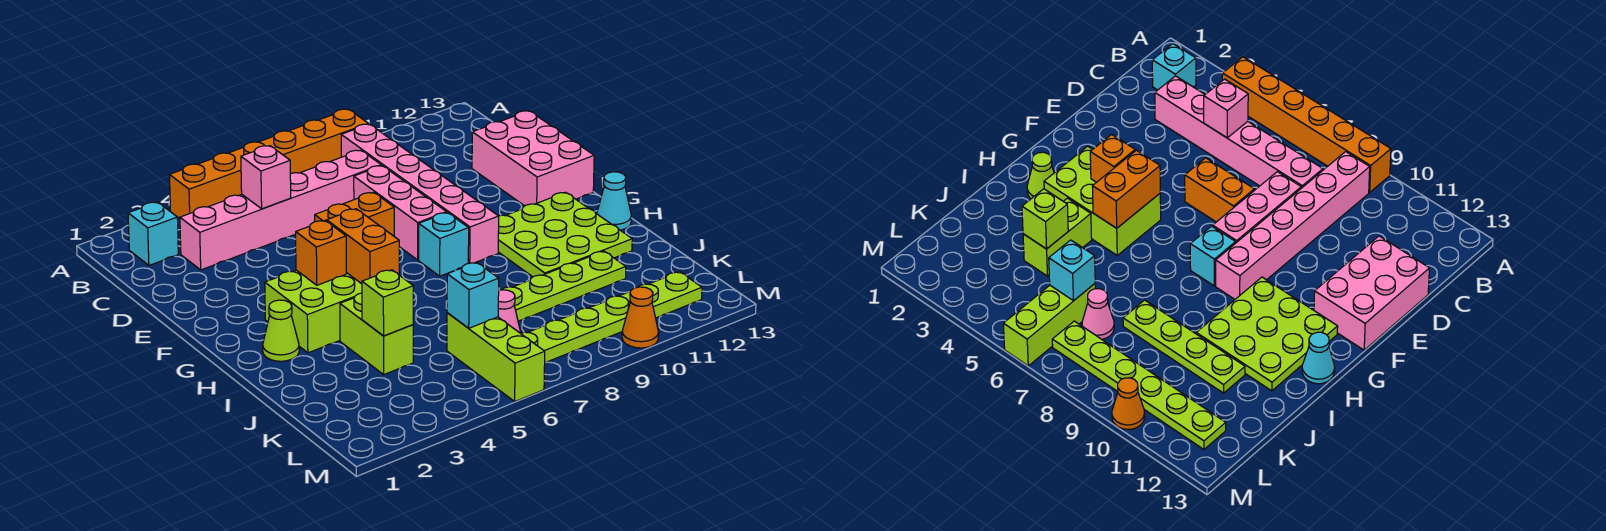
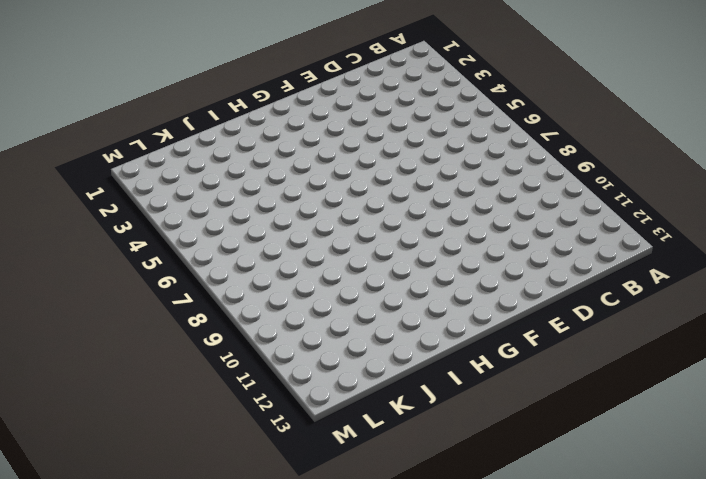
none -> orange 1x6 brick [170,109,368,219]
none -> cyan 1x1 brick [128,202,178,265]
none -> pink 1x6 brick [341,124,499,263]

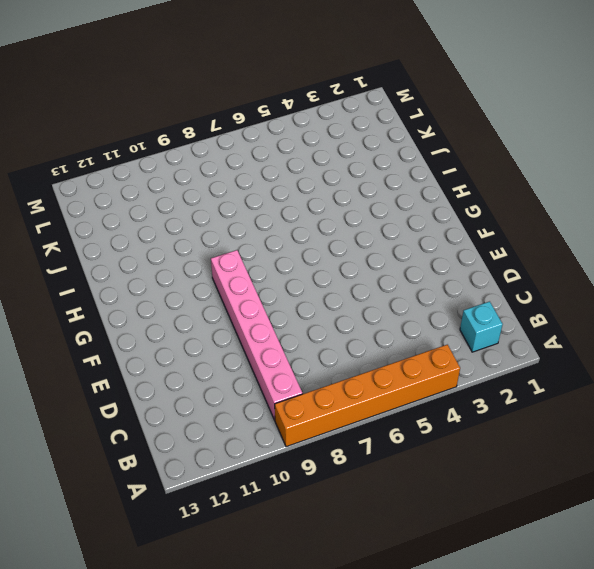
none -> pink 1x6 brick [180,150,381,270]
none -> pink 1x3 brick [354,166,446,260]
none -> pink 2x3 brick [472,111,594,206]

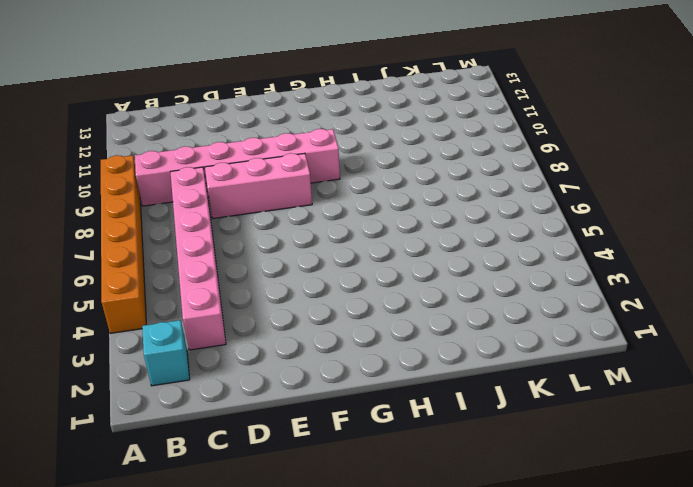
none -> pink 2x3 brick [472,111,594,206]
none -> orange 1x2 brick [315,192,394,236]
none -> lime 2x3 brick [265,270,362,353]

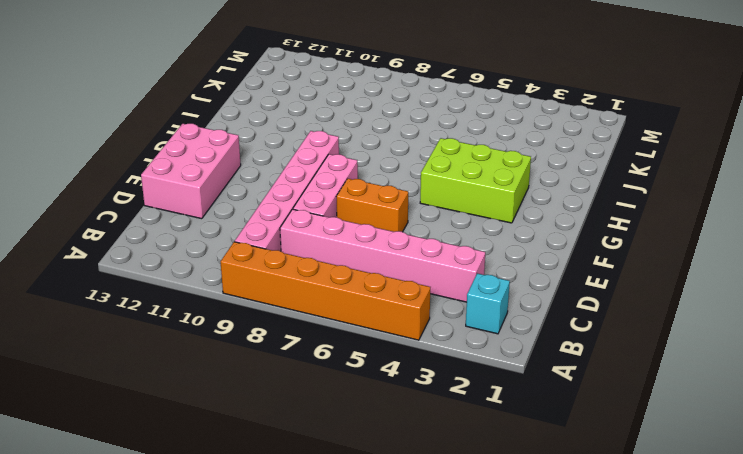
none -> cyan 1x1 brick [419,213,469,276]
none -> lime 3x3 plate [498,192,632,277]
none -> lime 1x1 cone [263,300,299,361]

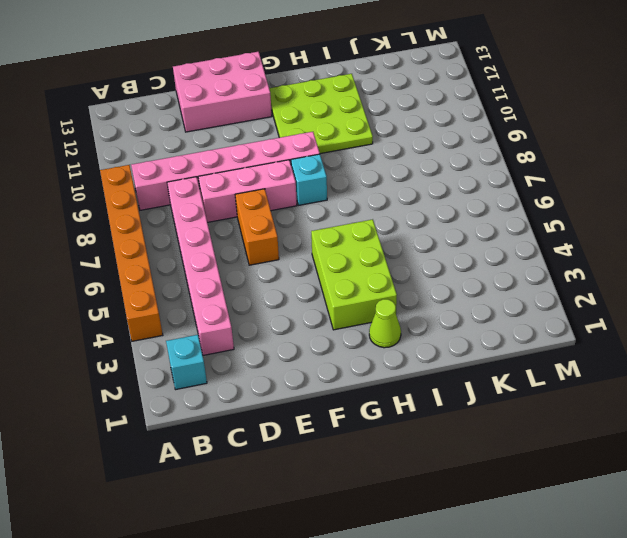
none -> cyan 1x1 cone [597,172,631,230]
none -> lime 1x2 brick [340,293,413,374]
none -> lime 1x4 plate [502,251,626,321]

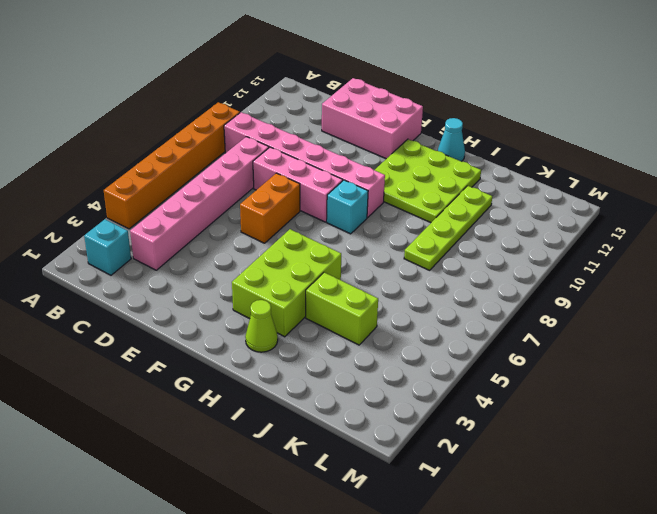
none -> lime 1x3 brick [447,313,545,401]
none -> pink 1x1 cone [498,290,521,333]
none -> lime 1x6 plate [521,272,702,363]

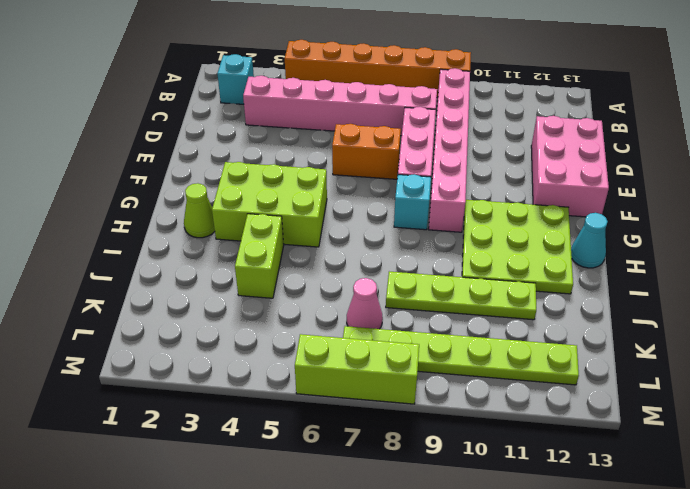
lime 1x3 brick [295,334,419,404] -> lime 1x3 brick turned to [447,313,545,401]
none -> orange 1x1 cone [622,287,659,348]
none -> pink 1x1 brick [241,146,291,209]
none -> orange 1x1 brick [296,221,346,285]

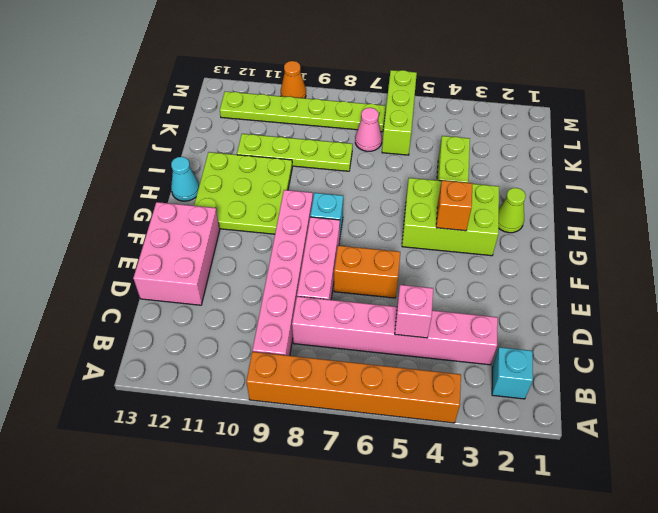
none -> orange 1x2 brick [327,209,399,284]
none -> lime 1x1 brick [362,270,413,336]
none -> cyan 1x1 brick [447,262,499,328]

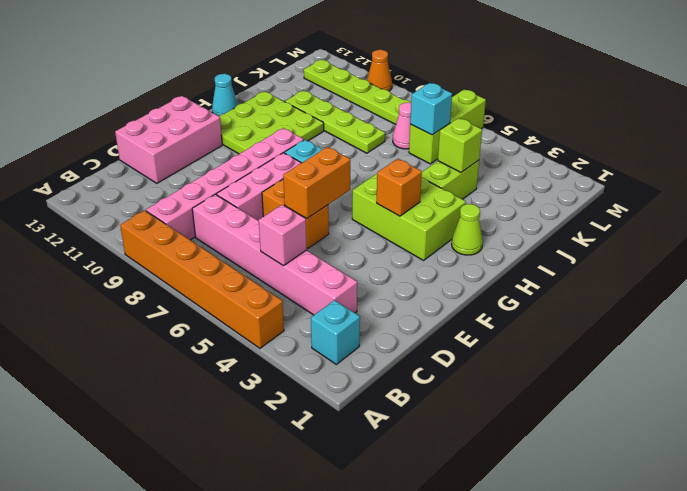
orange 1x2 brick [283,147,350,219] -> orange 1x2 brick moved to [327,209,399,284]

